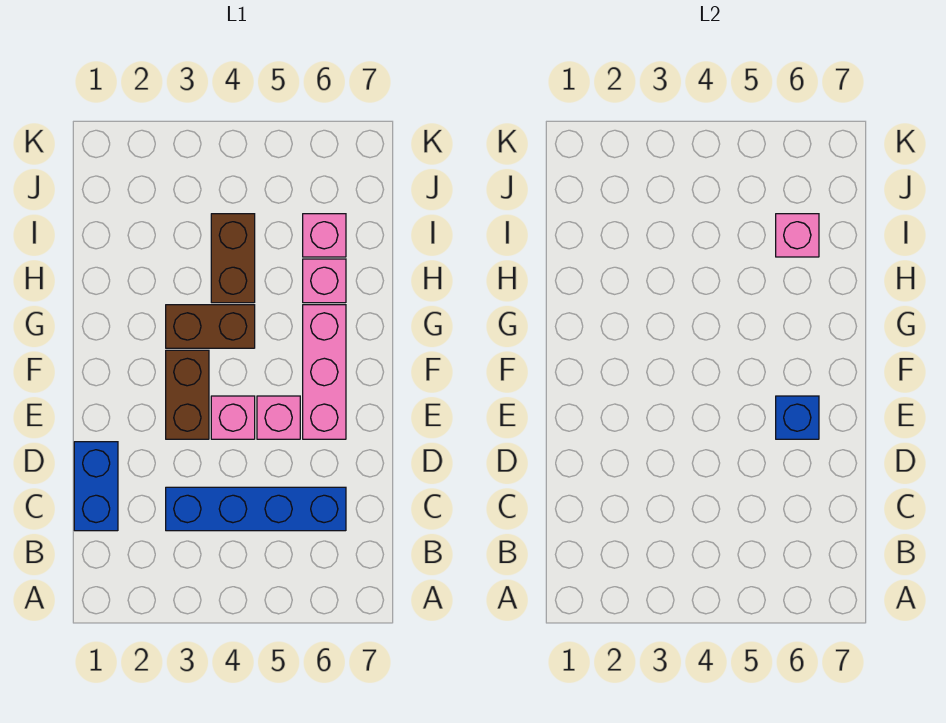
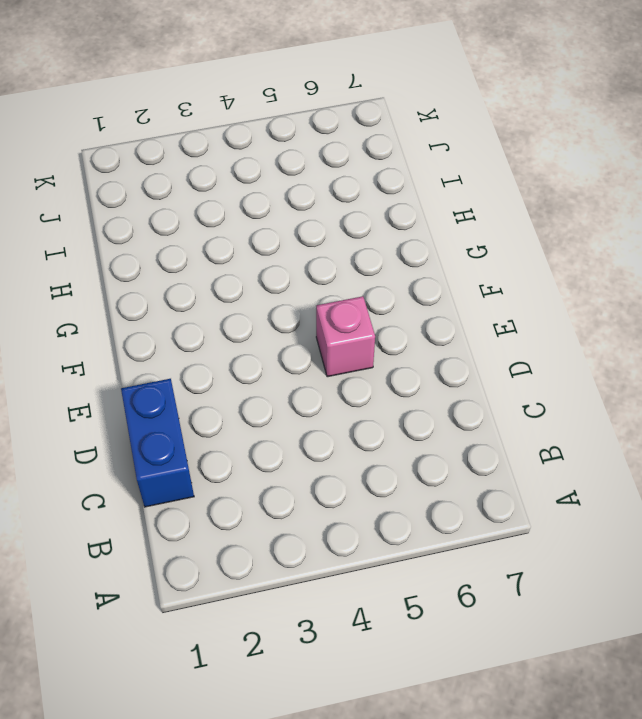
none -> blue 1x4 brick [166,487,346,531]
none -> brown 1x2 brick [166,350,209,439]
none -> pink 1x1 brick [211,396,255,439]

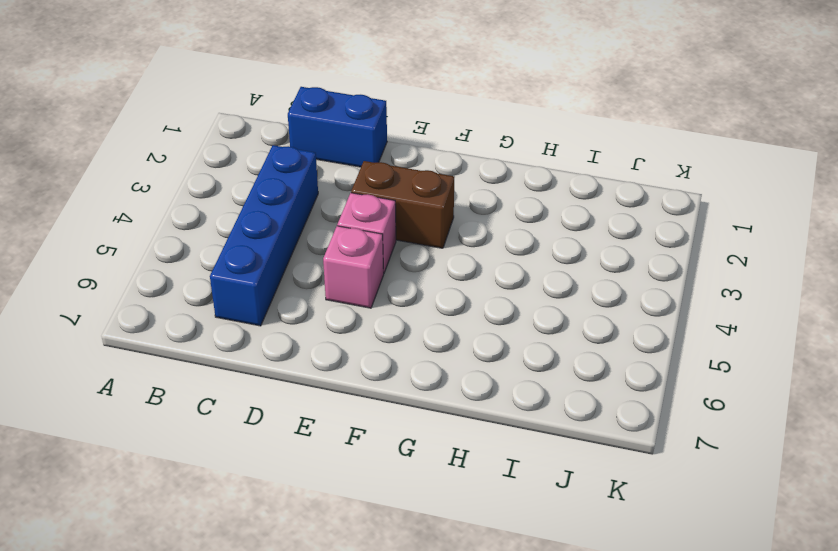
none -> pink 1x3 brick [303,305,346,439]
none -> brown 1x2 brick [166,305,255,348]
none -> brown 1x2 brick [211,214,255,303]

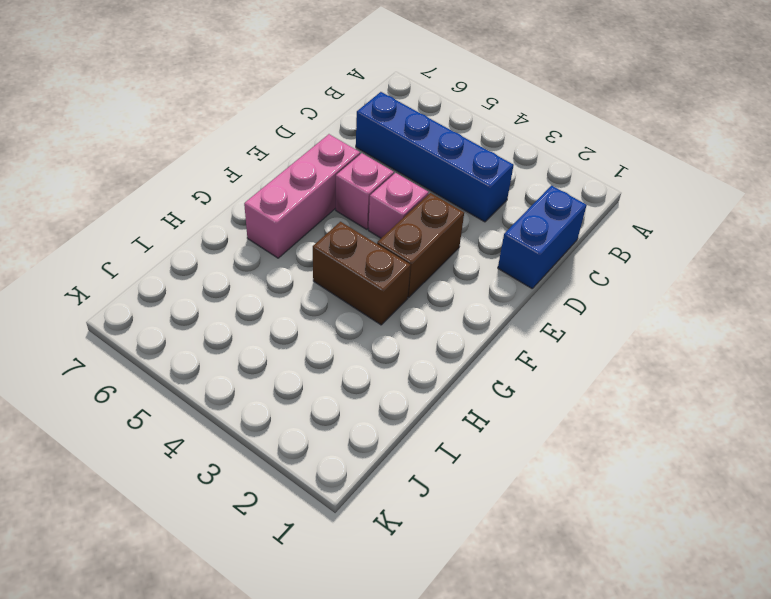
none -> brown 1x2 brick [211,214,255,303]
none -> pink 1x1 brick [303,259,346,303]
none -> pink 1x1 brick [303,214,346,257]

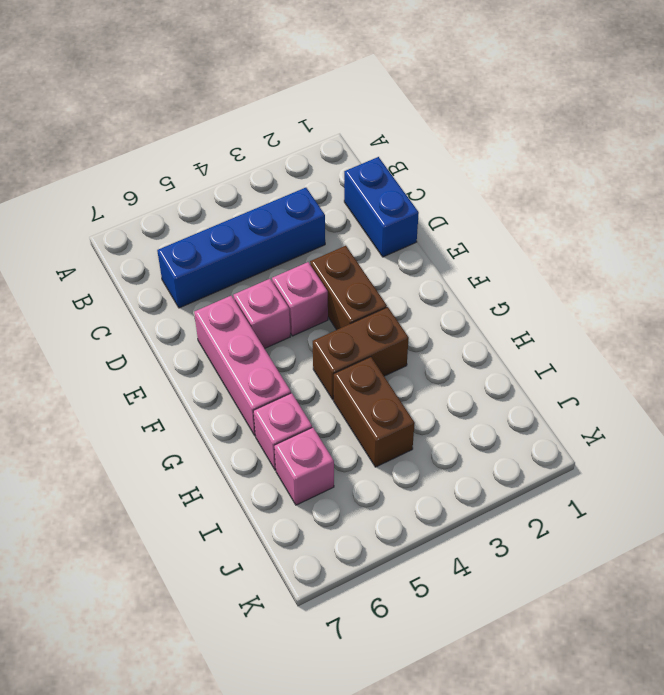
none -> blue 1x1 brick [776,396,819,439]
none -> pink 1x1 brick [776,214,819,257]

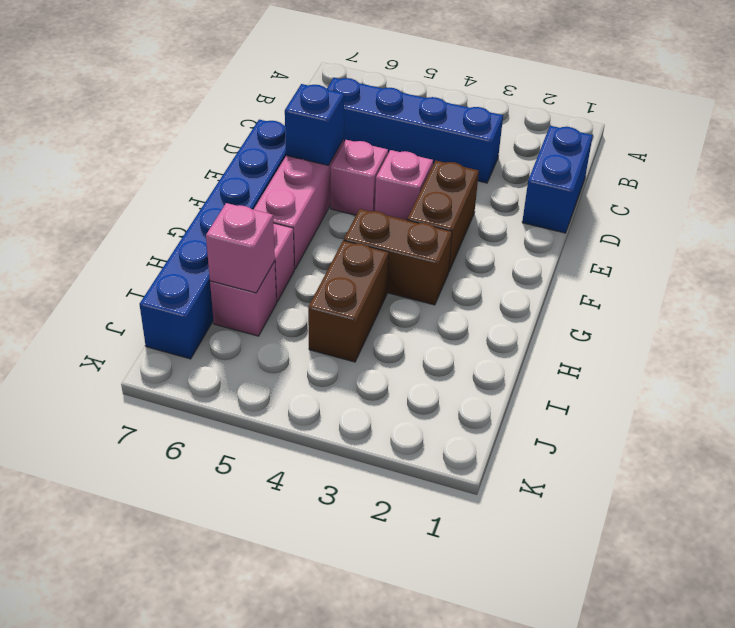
blue 1x6 brick [140,120,286,359] -> none

